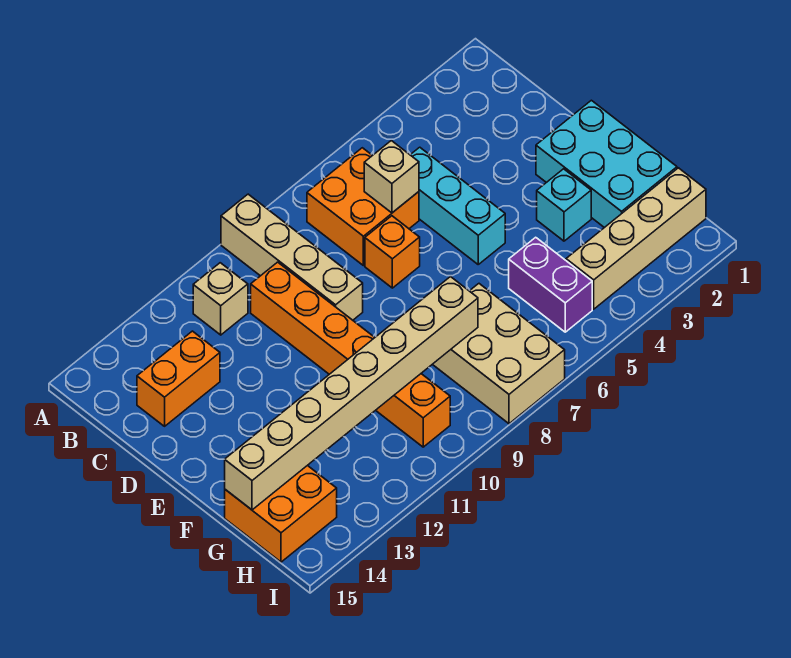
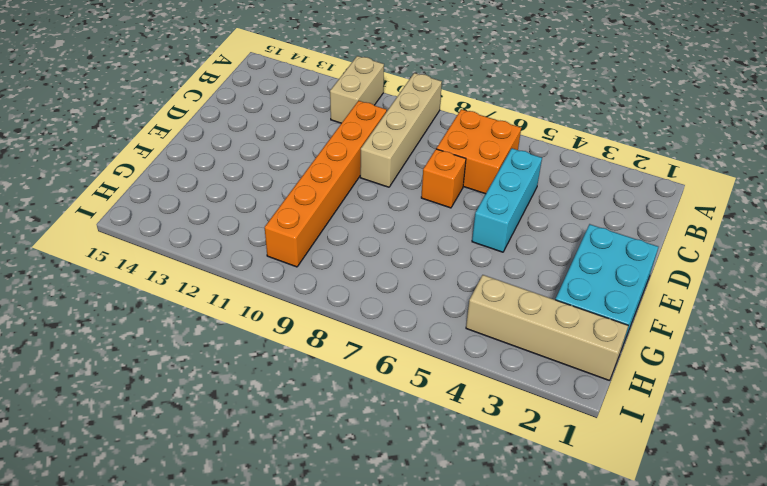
tan 1x2 brick [330,56,384,123] -> tan 1x1 brick [193,263,248,335]
none -> orange 1x2 brick [137,331,220,426]
none -> cyan 1x1 brick [537,169,591,241]
none -> purple 1x2 brick [509,237,592,332]

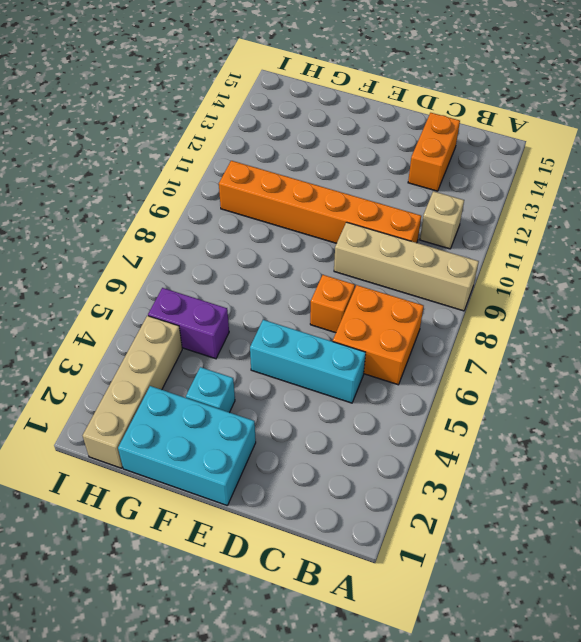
none -> tan 2x3 brick [433,284,565,424]
none -> orange 2x2 brick [225,465,337,562]
none -> tan 1x1 brick [364,141,419,213]

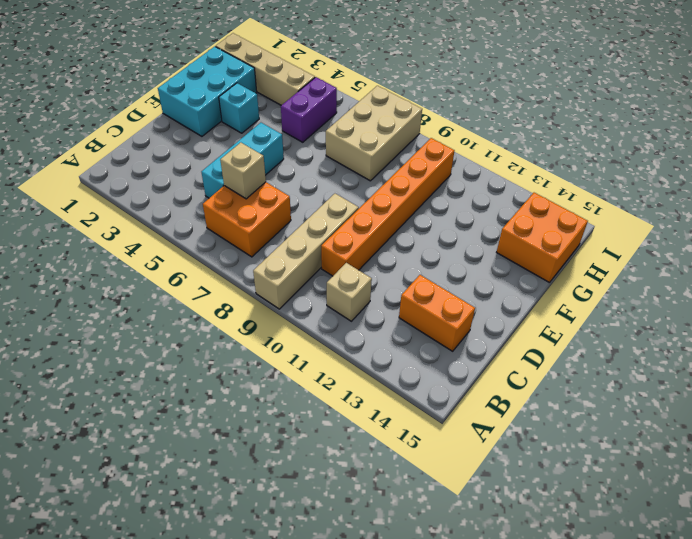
none -> orange 1x1 brick [365,216,420,288]
none -> tan 1x8 brick [225,277,478,510]

